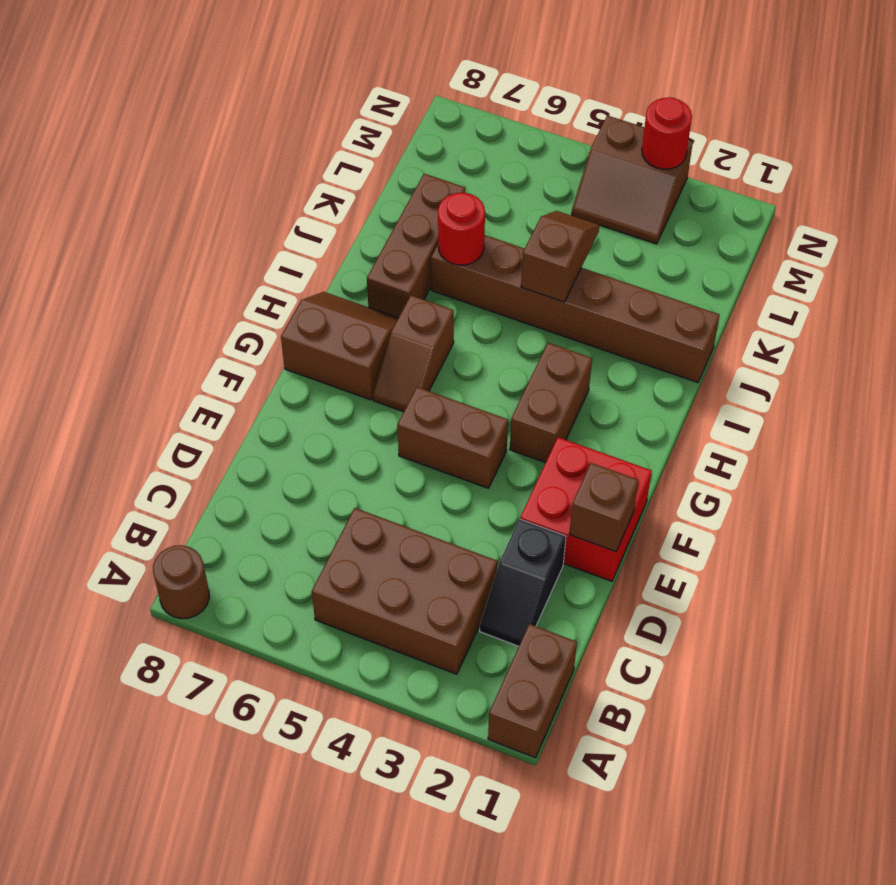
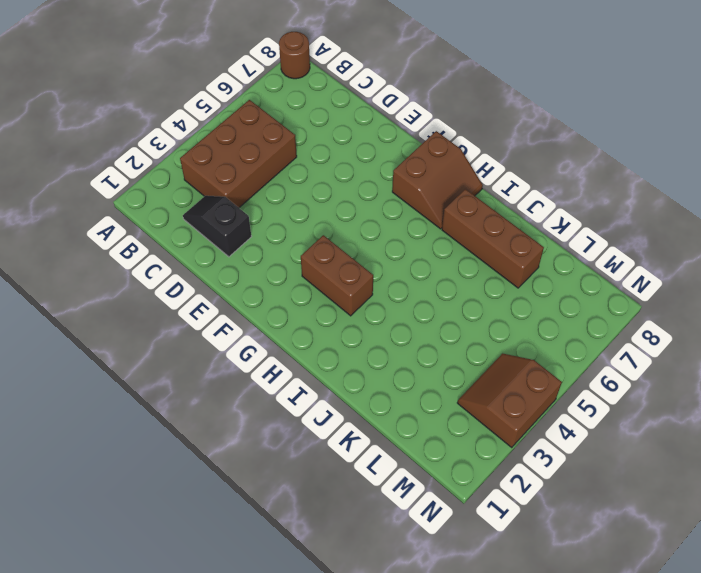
none -> brown 1x2 brick [488,624,577,758]
none -> red 2x2 brick [520,437,652,581]
none -> brown 1x2 brick [398,387,508,488]

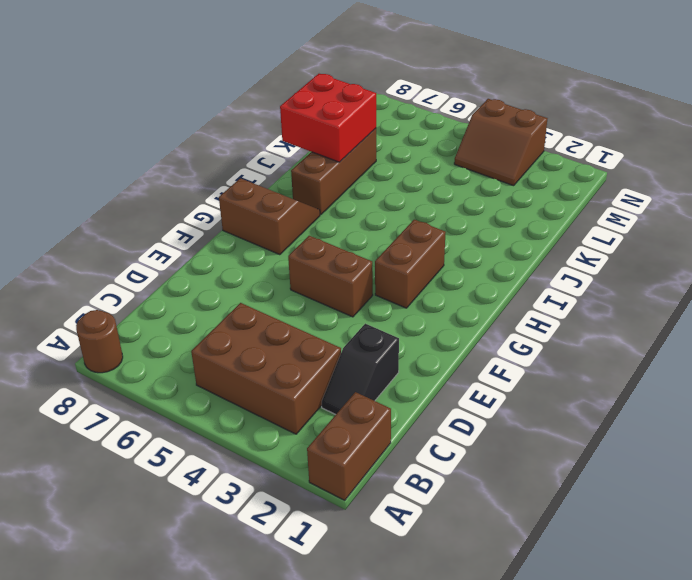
red 2x2 brick [280,74,376,162] -> red 2x2 brick moved to [520,437,652,581]
none -> brown 1x2 slope [373,295,454,412]
none -> brown 1x6 brick [431,235,720,383]
none -> brown 1x1 brick [569,463,638,552]

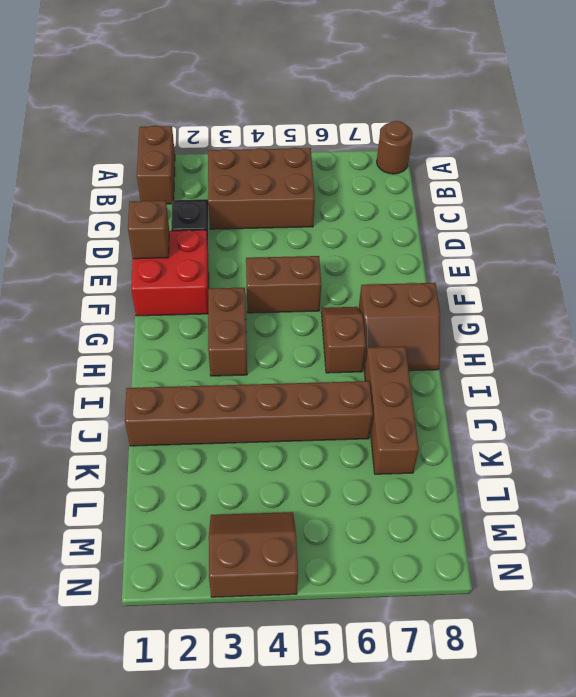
none -> brown 1x2 slope [521,211,599,302]
none -> red 1x1 round brick [438,193,485,265]
none -> red 1x1 round brick [642,97,692,169]

